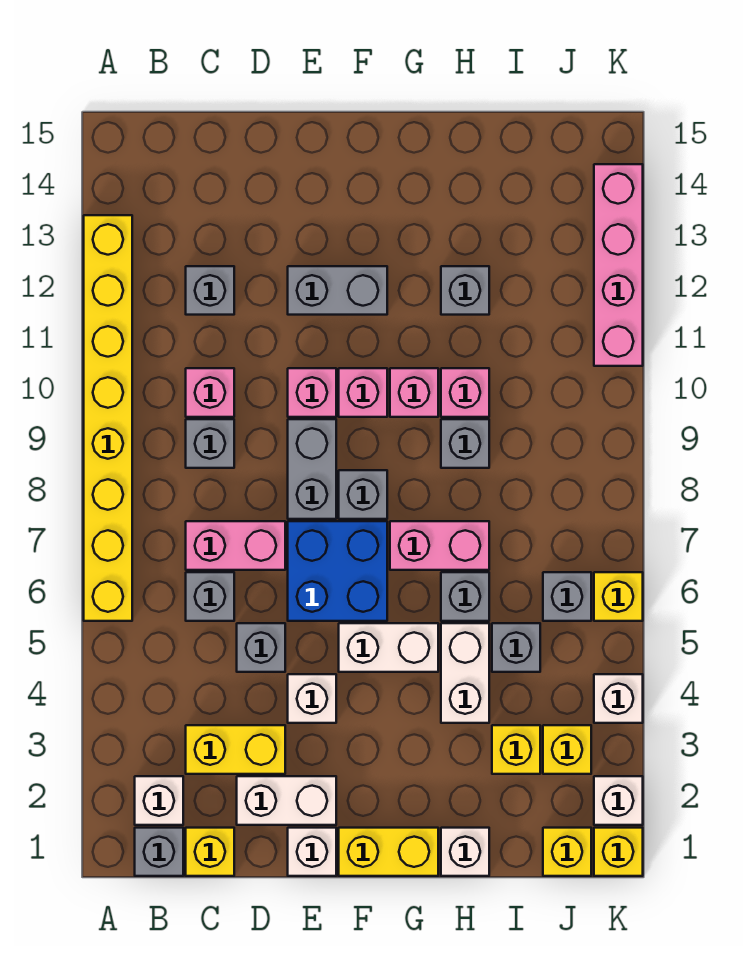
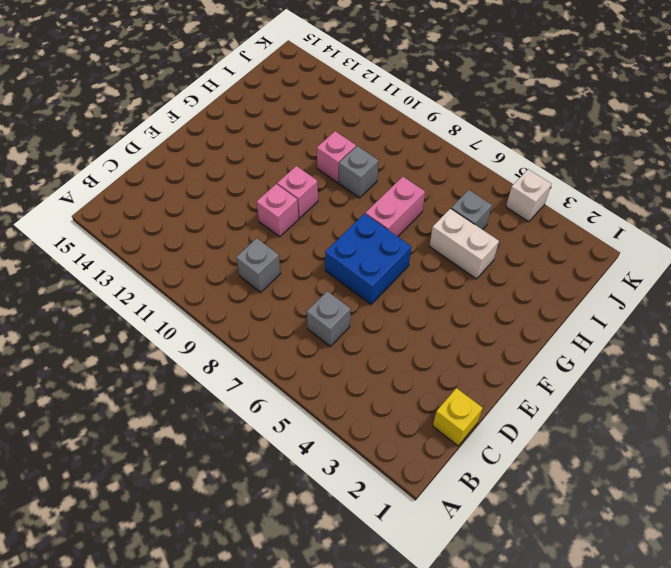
none -> yellow 1x8 brick [84,215,132,621]
none -> grey 1x1 brick [135,828,183,876]
none -> white 1x1 brick [135,776,183,825]
none -> yellow 1x2 brick [186,725,285,774]

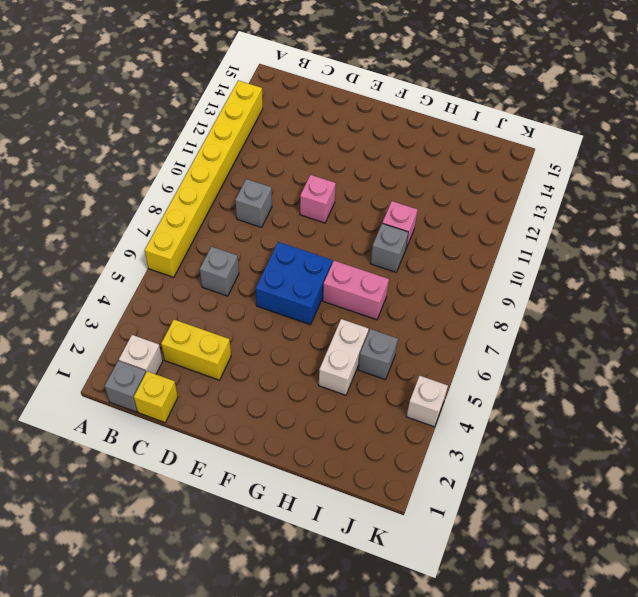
none -> pink 1x2 brick [186,521,285,570]
none -> pink 1x1 brick [186,368,234,417]
none -> grey 1x1 brick [186,266,234,315]
none -> white 1x2 brick [237,776,336,825]

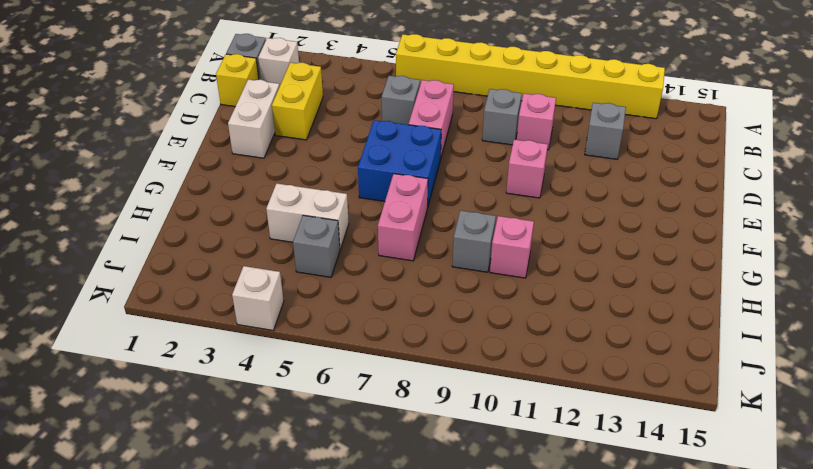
none -> grey 1x1 brick [237,623,285,672]
none -> white 1x1 brick [288,828,336,876]
none -> white 1x1 brick [288,674,336,723]
none -> grey 1x2 brick [288,419,336,519]

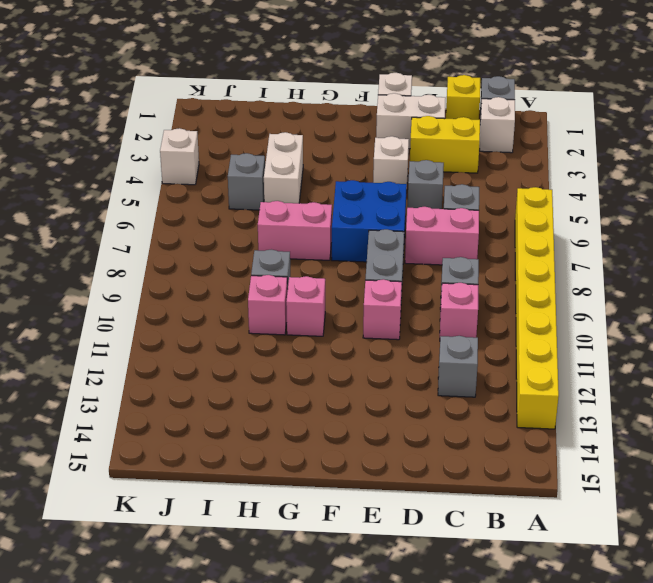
none -> grey 1x2 brick [288,266,387,315]
none -> yellow 1x2 brick [339,828,438,876]
none -> white 1x2 brick [339,623,438,672]
none -> grey 1x1 brick [339,470,387,519]

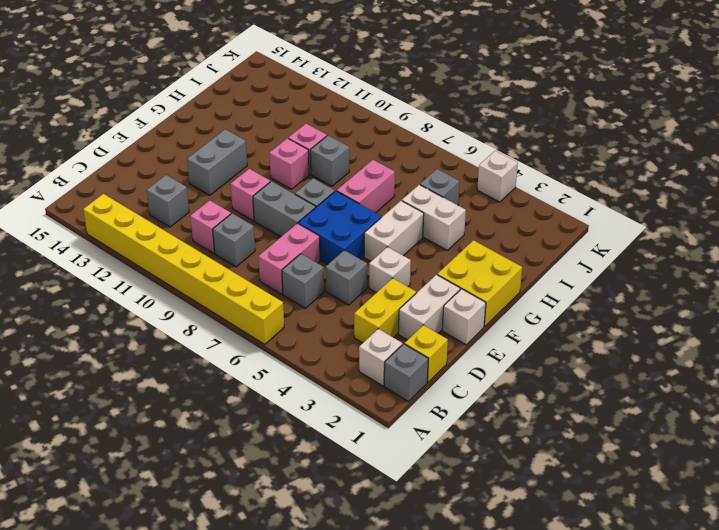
yellow 2x2 brick [437,240,522,327] -> yellow 1x2 brick [339,828,438,876]
none -> pink 1x1 brick [339,368,387,417]
none -> white 1x1 brick [441,828,489,876]
none -> grey 1x1 brick [441,572,489,621]
none -> grey 1x1 brick [441,266,489,315]

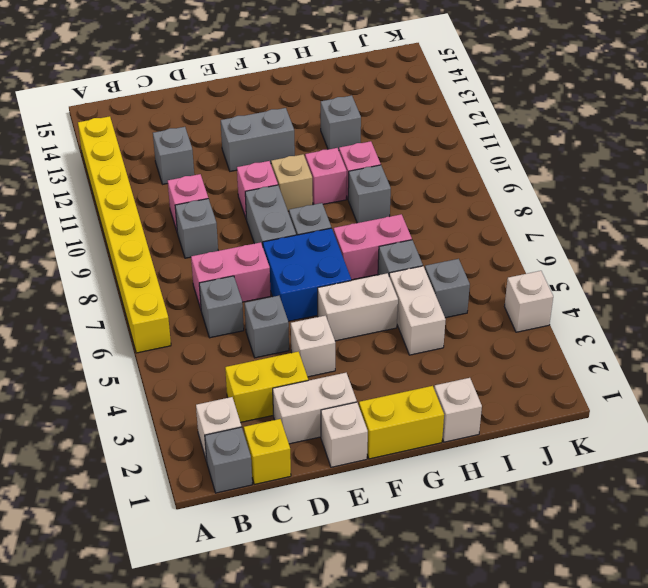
tan 1x1 brick [271,154,313,211] -> pink 1x1 brick [339,368,387,417]
none -> yellow 1x1 brick [492,725,540,774]
none -> yellow 1x1 brick [543,828,591,876]
none -> yellow 1x1 brick [543,725,591,774]
none -> grey 1x1 brick [543,572,591,621]

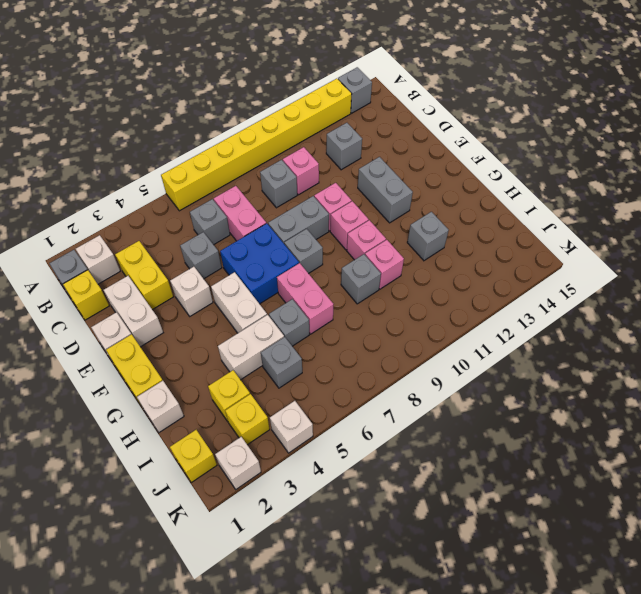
grey 1x1 brick [338,67,372,113] -> grey 1x1 brick moved to [543,572,591,621]
none -> yellow 1x1 brick [594,828,643,876]
none -> yellow 1x1 brick [594,572,643,621]
none -> pink 1x4 brick [594,164,643,366]

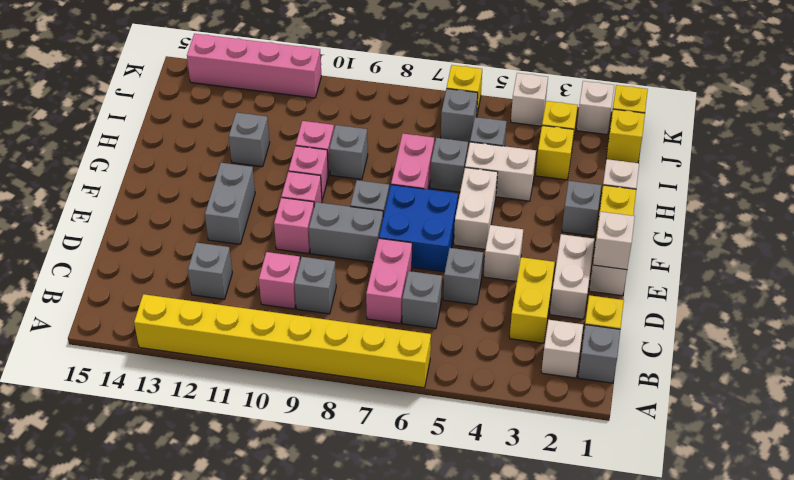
white 1x1 brick [593,212,635,270] -> none
grey 1x1 brick [562,181,601,236] -> none

